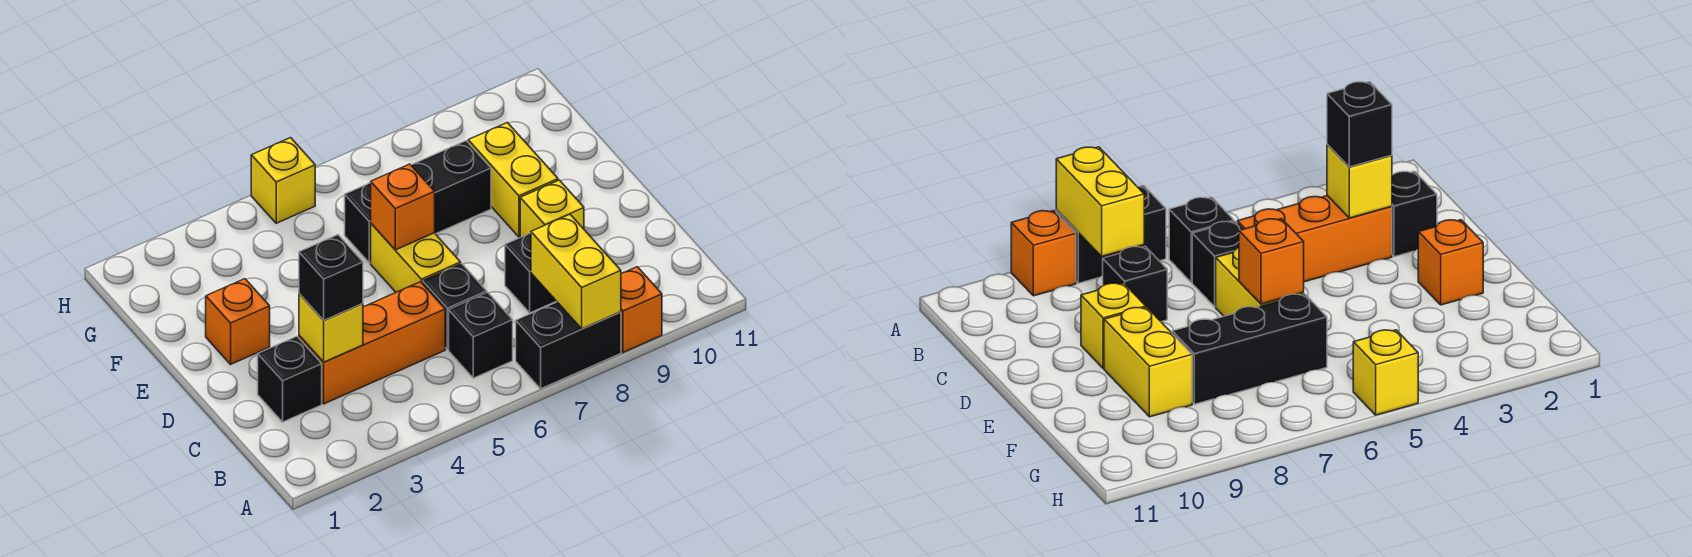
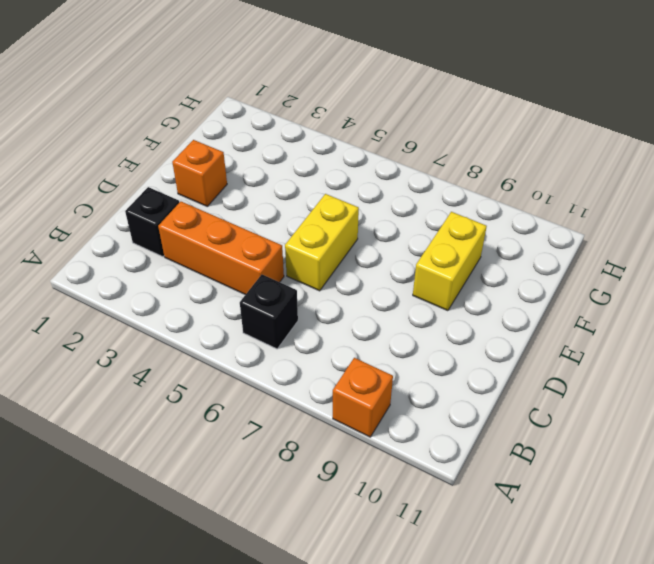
none -> black 1x2 brick [516,302,621,389]
none -> black 1x1 brick [423,264,487,349]
none -> black 1x1 brick [505,233,556,313]

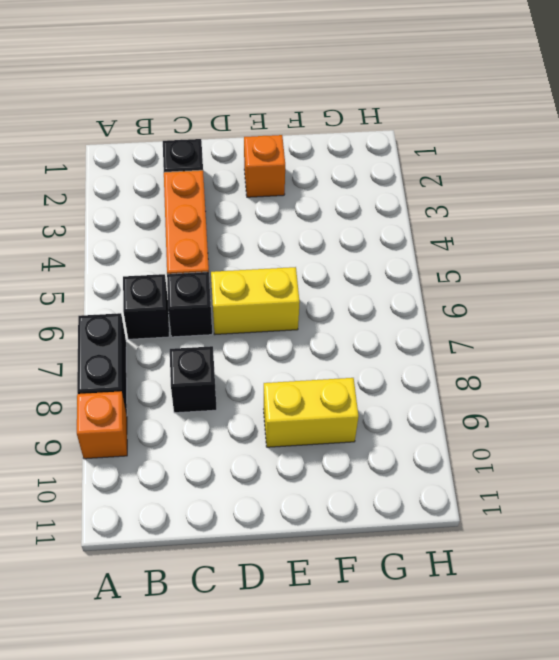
none -> yellow 1x1 brick [520,180,584,237]
none -> black 1x3 brick [345,141,491,263]
none -> yellow 1x1 brick [251,138,315,223]

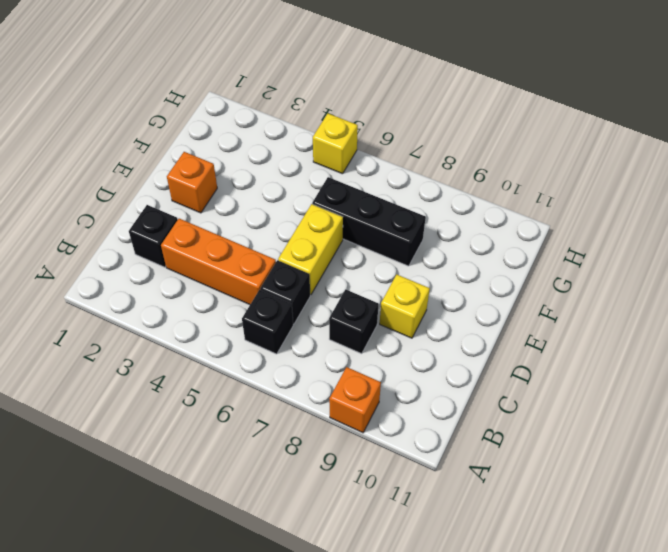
none -> black 1x2 brick [516,302,621,389]
none -> yellow 1x2 brick [468,122,558,237]
none -> yellow 1x2 brick [531,214,621,329]

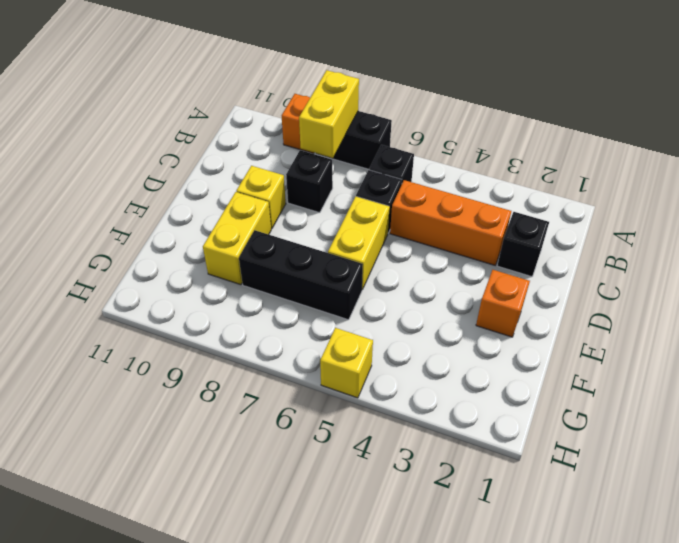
none -> yellow 1x1 brick [299,294,363,362]
none -> orange 1x1 brick [371,164,435,250]
none -> black 1x1 brick [299,235,363,320]

